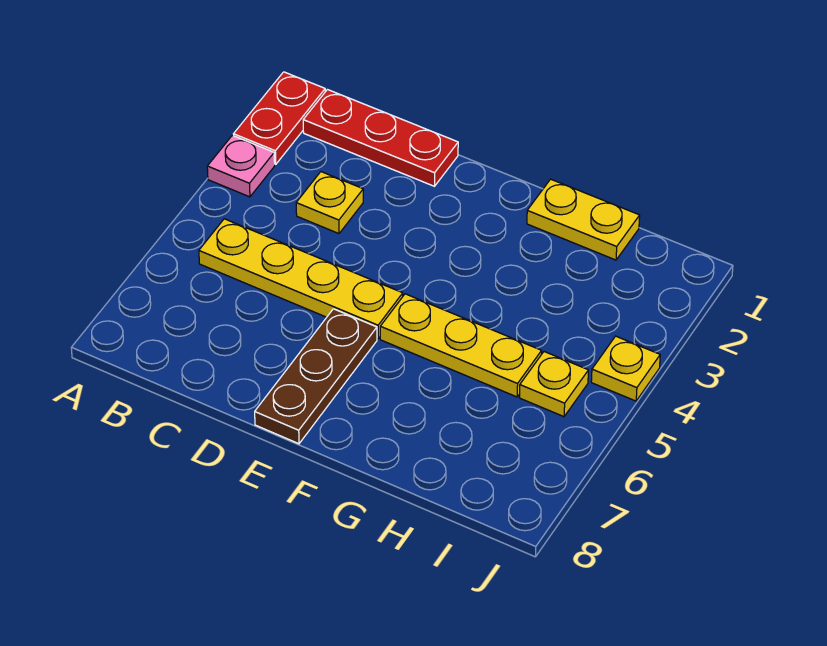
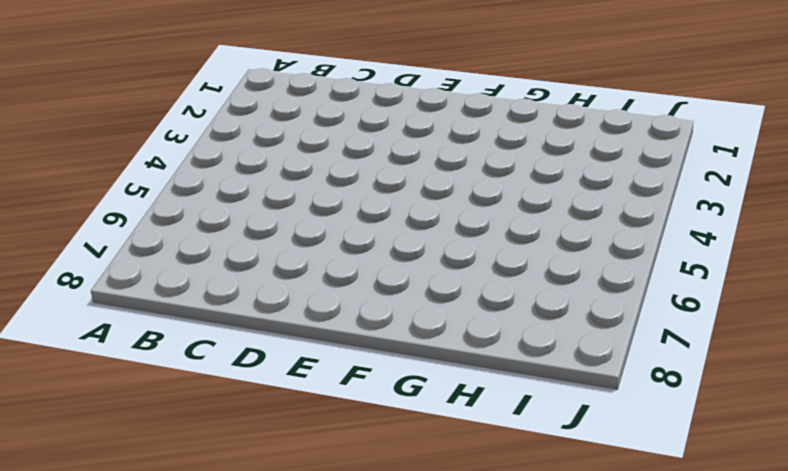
none -> red 1x2 plate [234,72,325,164]
none -> pink 1x1 plate [207,135,275,197]

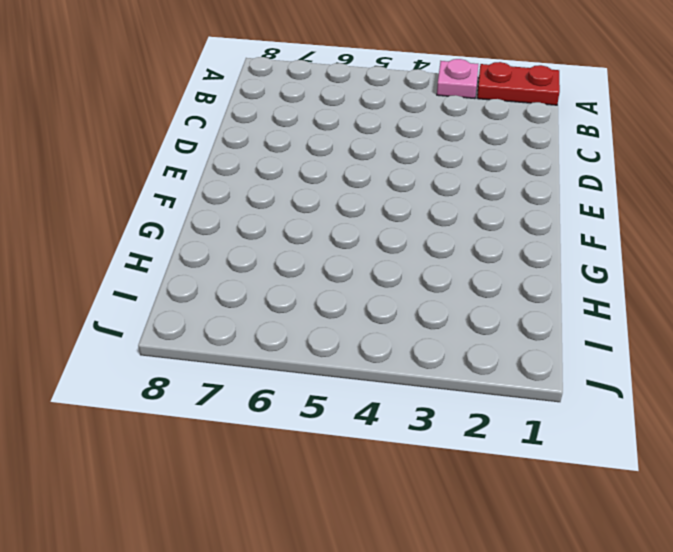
none -> red 1x3 plate [303,90,458,186]
none -> yellow 1x4 plate [199,219,403,339]

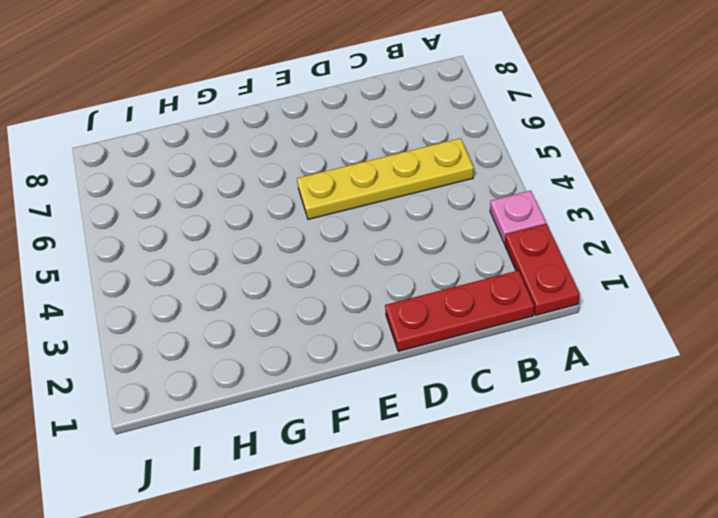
none -> yellow 1x1 plate [296,172,363,234]
none -> brown 1x3 plate [255,309,377,444]

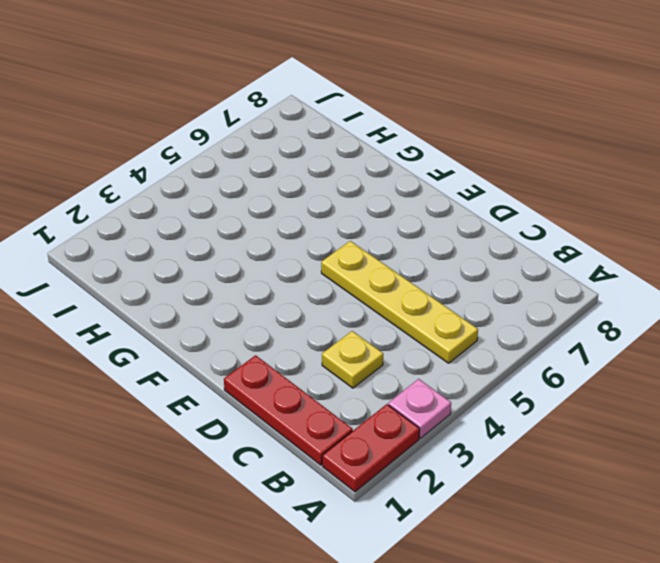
none -> brown 1x3 plate [255,309,377,444]
none -> yellow 1x3 plate [380,294,542,397]

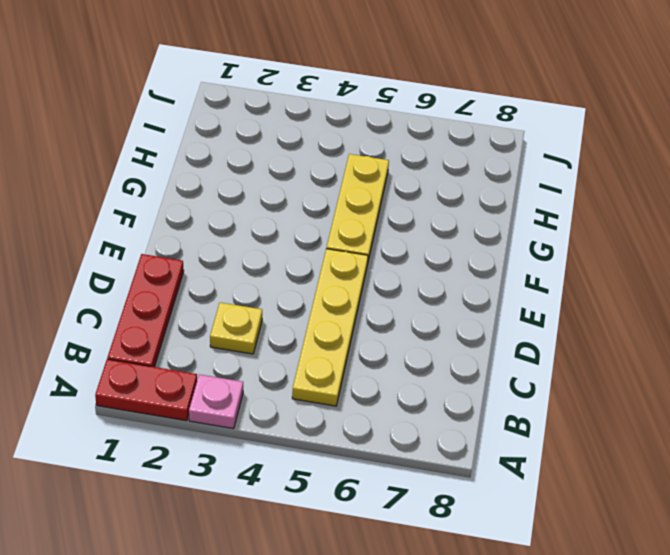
none -> brown 1x3 plate [255,309,377,444]
none -> yellow 1x2 plate [527,179,640,260]

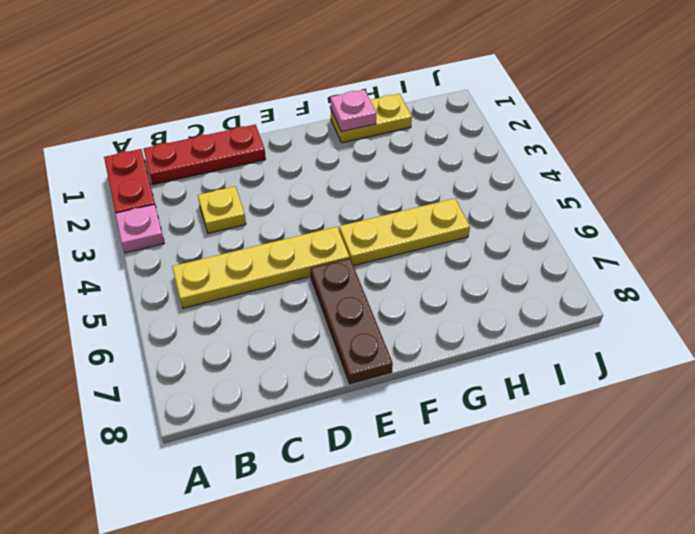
pink 1x1 plate [330,90,376,132] -> none
none -> yellow 1x1 plate [520,352,588,417]
none -> yellow 1x1 plate [591,336,660,401]

